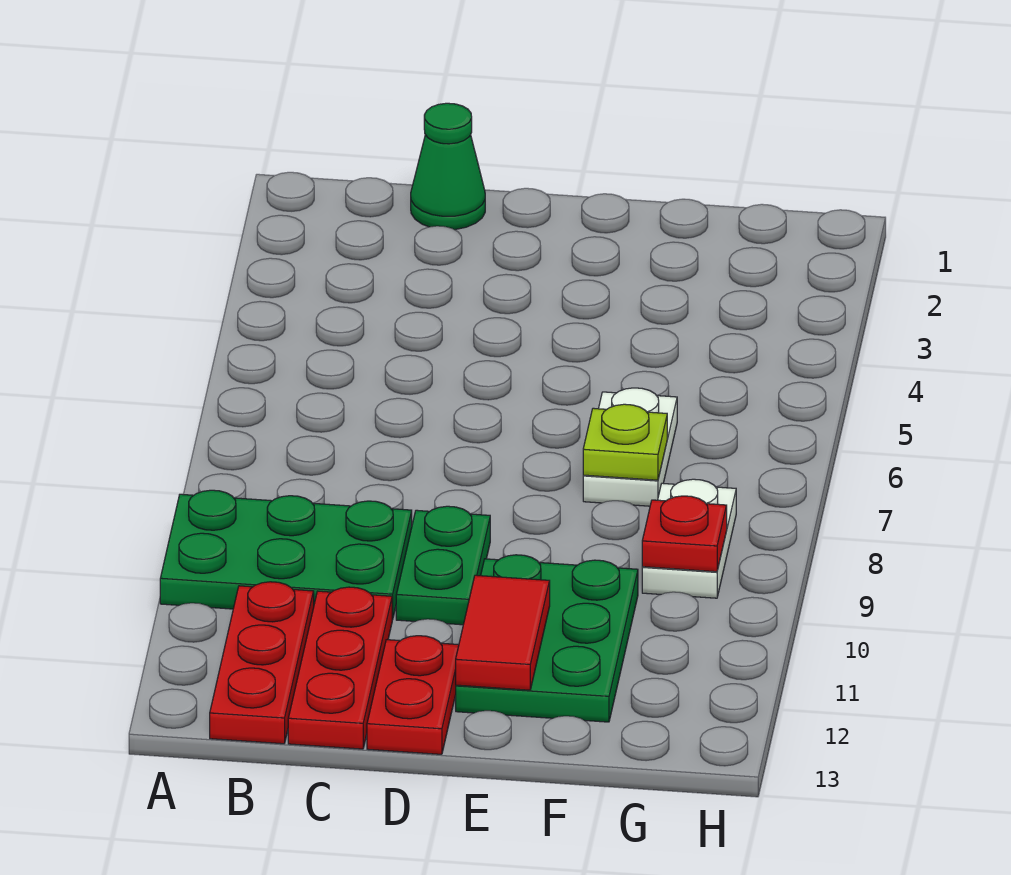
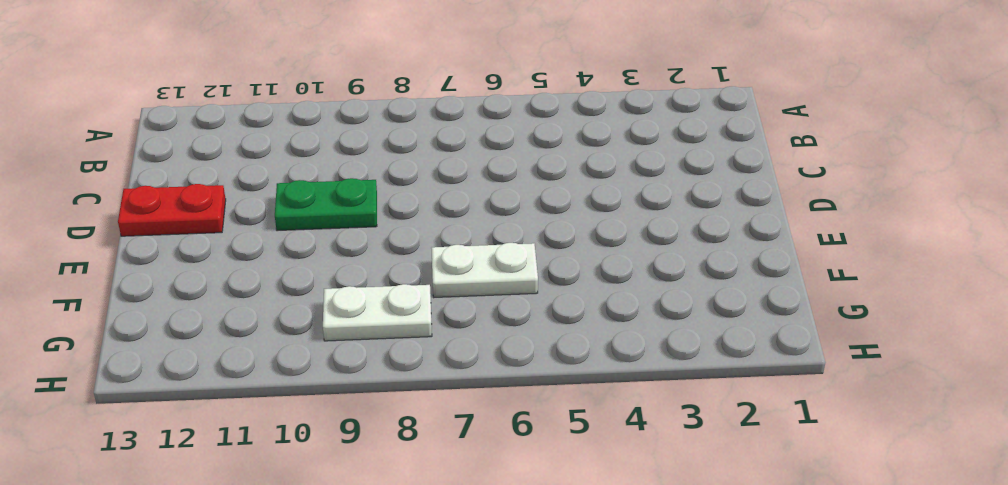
none -> green 2x3 plate [160,490,412,620]
none -> red 1x3 plate [210,582,314,744]
none -> green 1x1 cone [411,103,485,230]

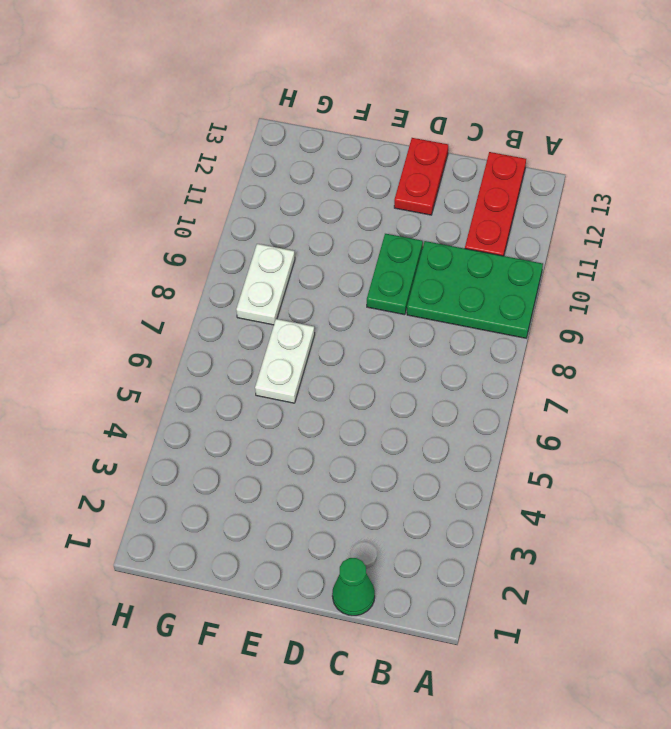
none -> red 1x3 plate [288,587,392,749]
none -> green 2x3 plate [456,555,638,722]
none -> red 1x2 tile [456,575,550,690]

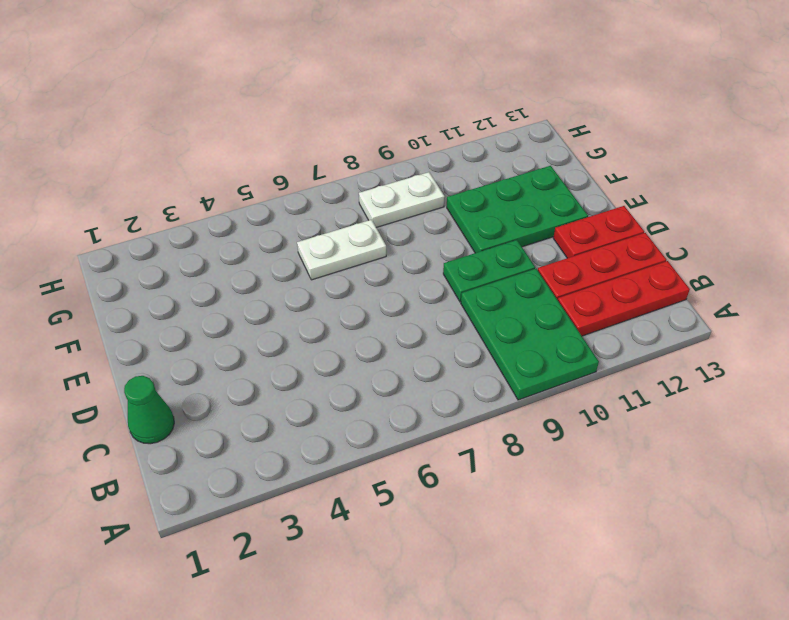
none -> red 1x2 tile [456,575,550,690]
none -> lime 1x1 plate [583,404,667,480]
none -> red 1x1 plate [642,496,727,572]

